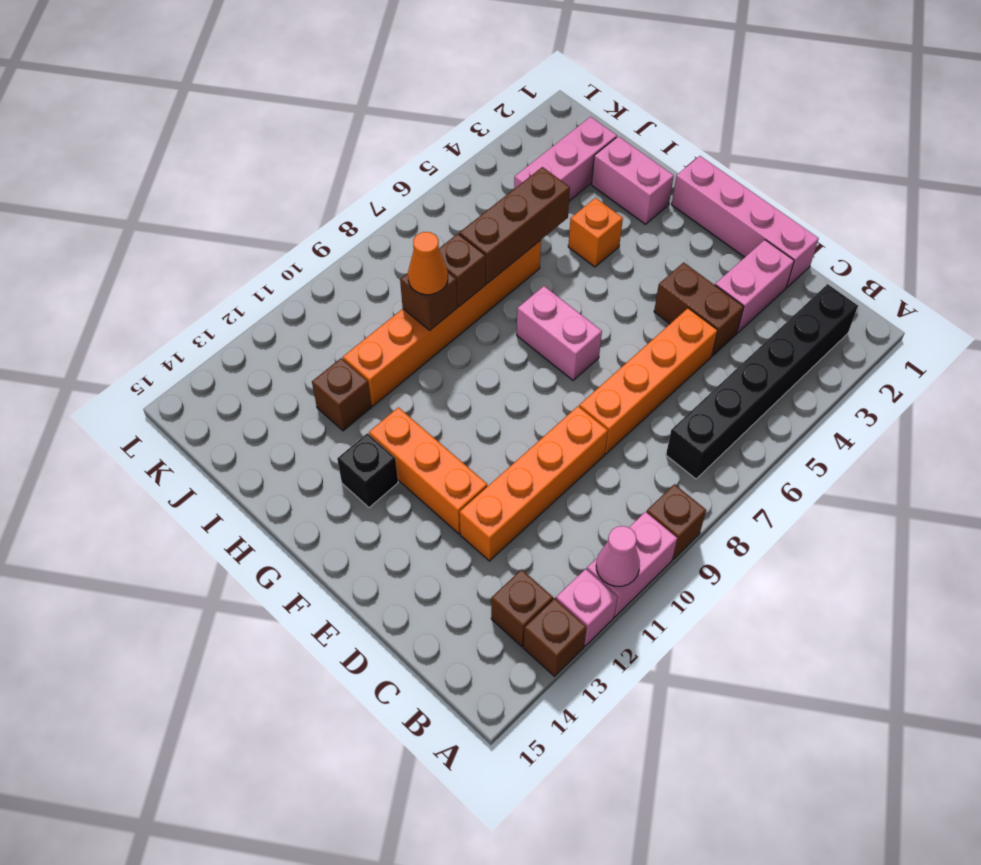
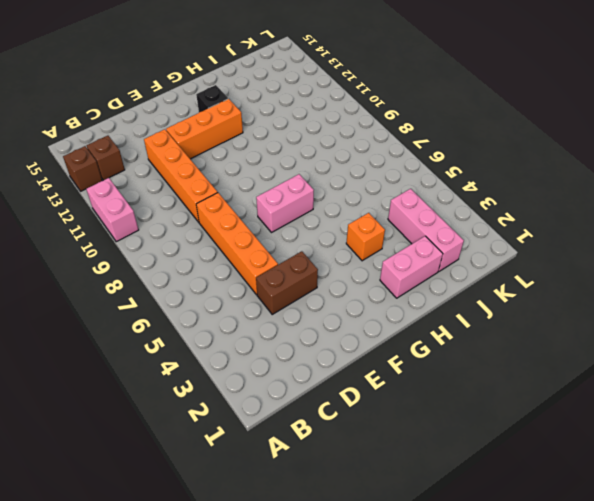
none -> brown 1x1 brick [647,484,706,559]
none -> pink 1x1 brick [556,569,618,646]
none -> black 1x6 brick [666,284,858,479]

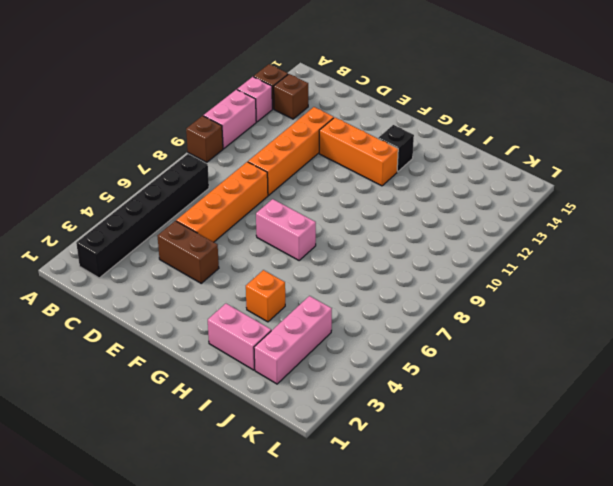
none -> pink 1x4 brick [672,156,819,287]
none -> pink 1x2 brick [715,240,794,333]
none -> orange 1x6 brick [343,240,541,406]

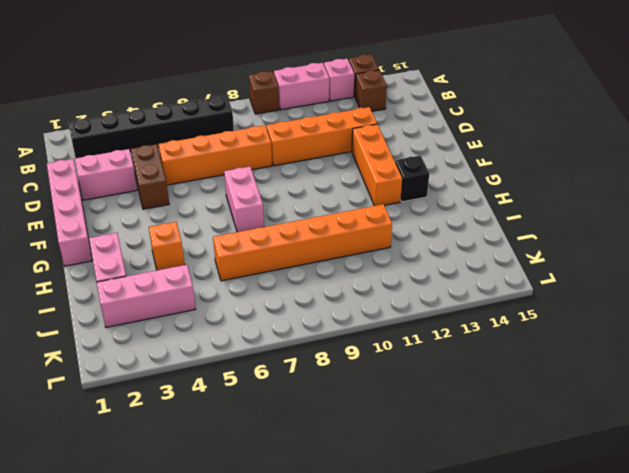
none -> brown 1x1 brick [312,358,372,431]
none -> pink 1x1 cone [596,526,640,586]
none -> brown 1x3 brick [459,167,570,283]

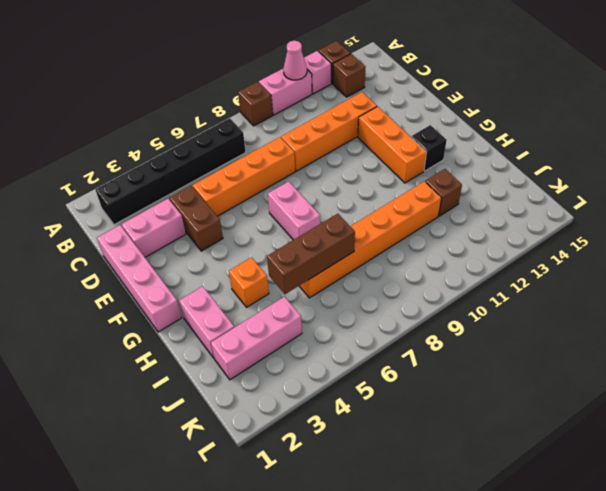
none -> brown 1x1 brick [439,234,486,307]
none -> brown 1x1 brick [400,273,457,330]
none -> orange 1x1 cone [408,232,448,295]

